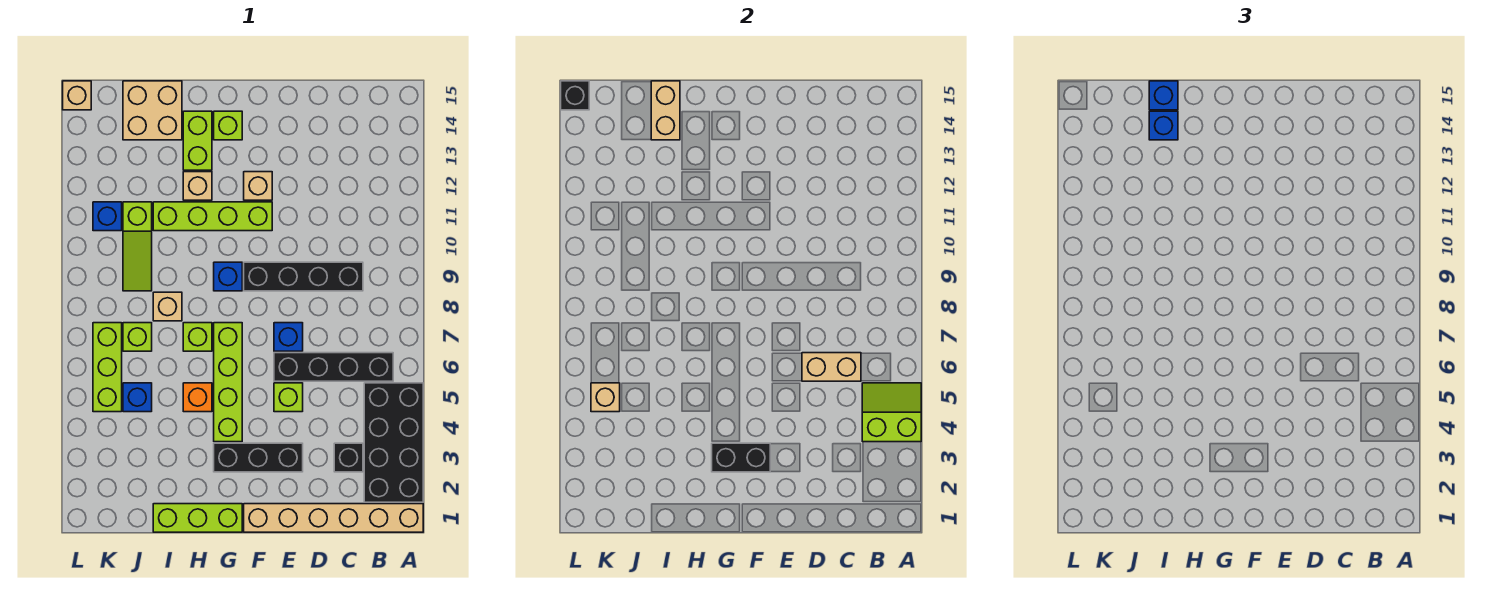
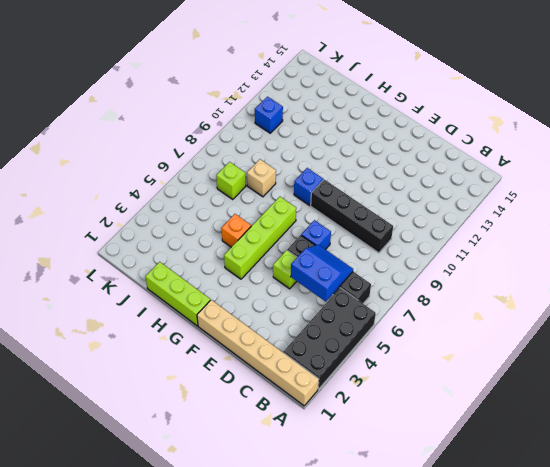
blue 2x2 slope [291,245,353,302] -> tan 1x2 brick [802,353,861,381]
none -> black 1x1 brick [334,443,363,472]
none -> black 1x3 brick [214,443,303,472]
none -> lime 1x4 brick [153,202,272,231]
none -> tan 1x1 brick [244,172,272,200]

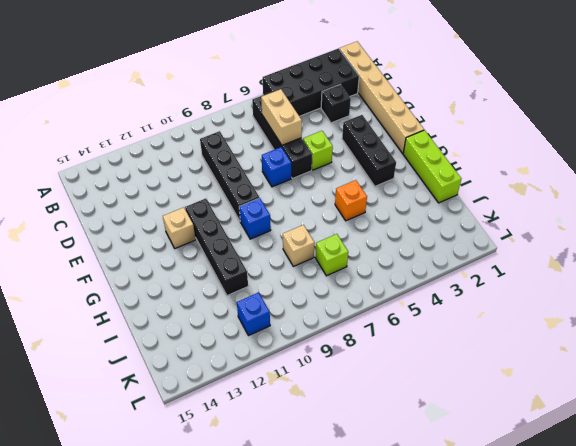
black 1x4 brick [185,198,248,296] -> lime 1x4 brick [153,202,272,231]
none -> lime 1x4 brick [214,323,242,442]
none -> lime 1x1 brick [214,111,242,140]
none -> lime 1x1 brick [183,323,212,351]
none -> tan 1x1 brick [183,172,212,200]

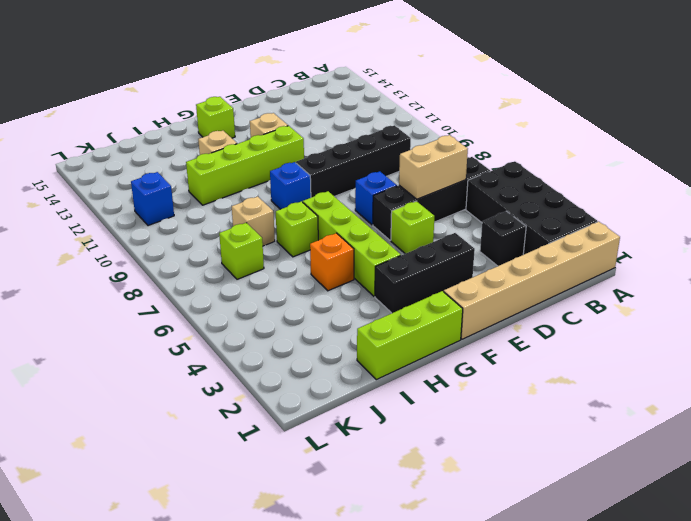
none -> lime 1x2 brick [183,111,212,170]
none -> tan 2x2 brick [123,81,182,140]
none -> blue 1x1 brick [123,383,152,412]
none -> lime 1x3 slope [123,202,152,291]

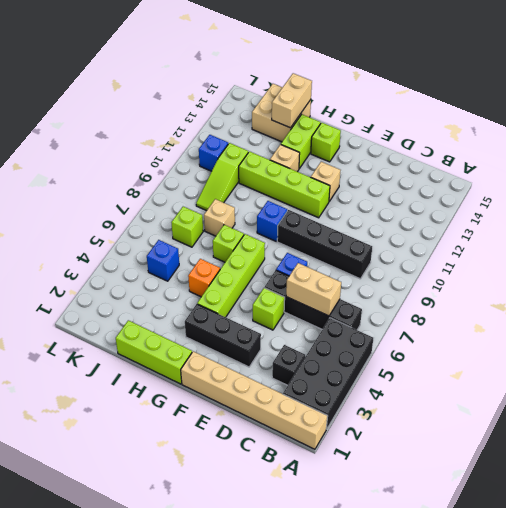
none -> lime 1x3 brick [93,323,122,412]
none -> tan 1x1 brick [63,81,91,110]
none -> lime 2x2 slope [862,383,921,442]
none -> black 1x2 brick [712,443,770,472]

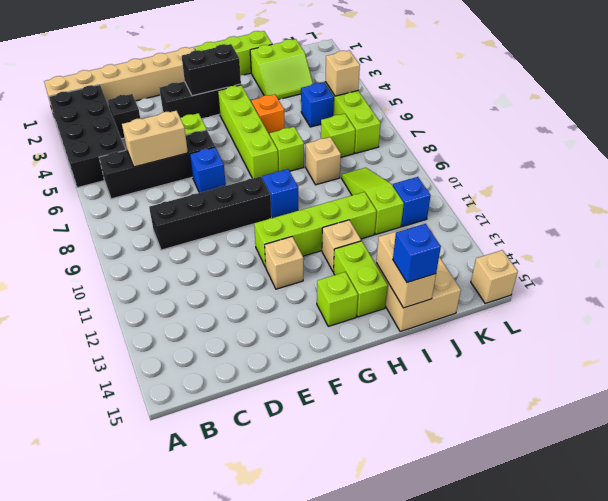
lime 2x2 slope [250,39,313,100] -> lime 2x2 slope moved to [862,383,921,442]
none -> black 1x1 brick [561,81,589,110]
none -> blue 1x1 brick [1149,111,1178,140]

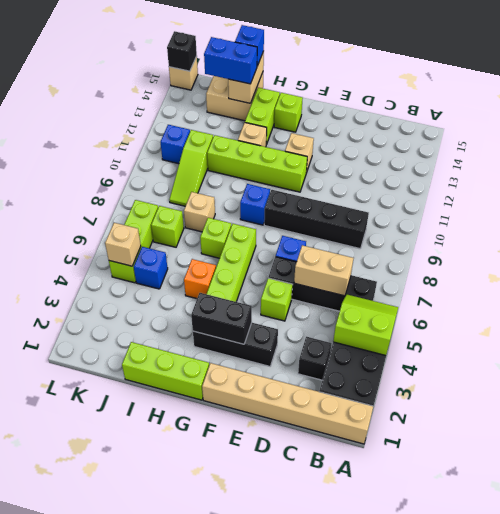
blue 1x2 brick [204,37,257,84] -> blue 1x1 brick [1149,111,1178,140]

